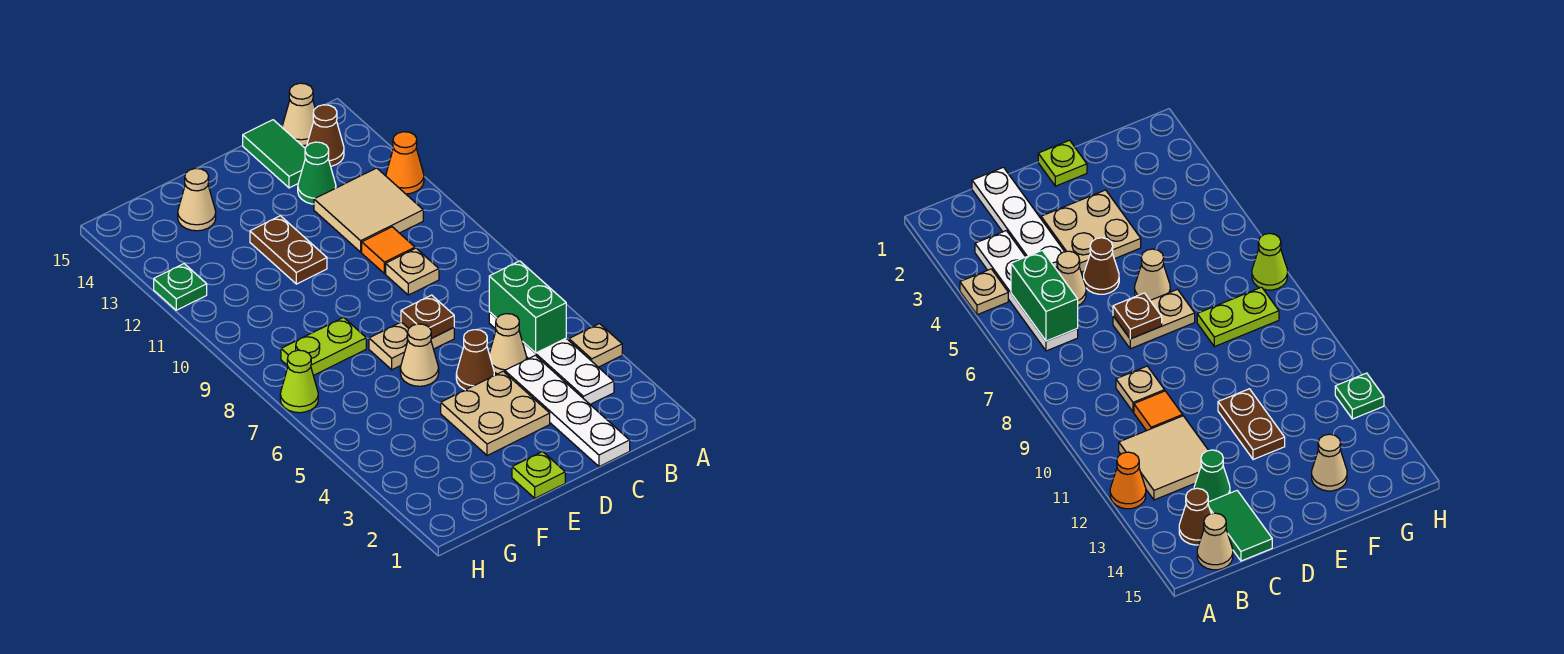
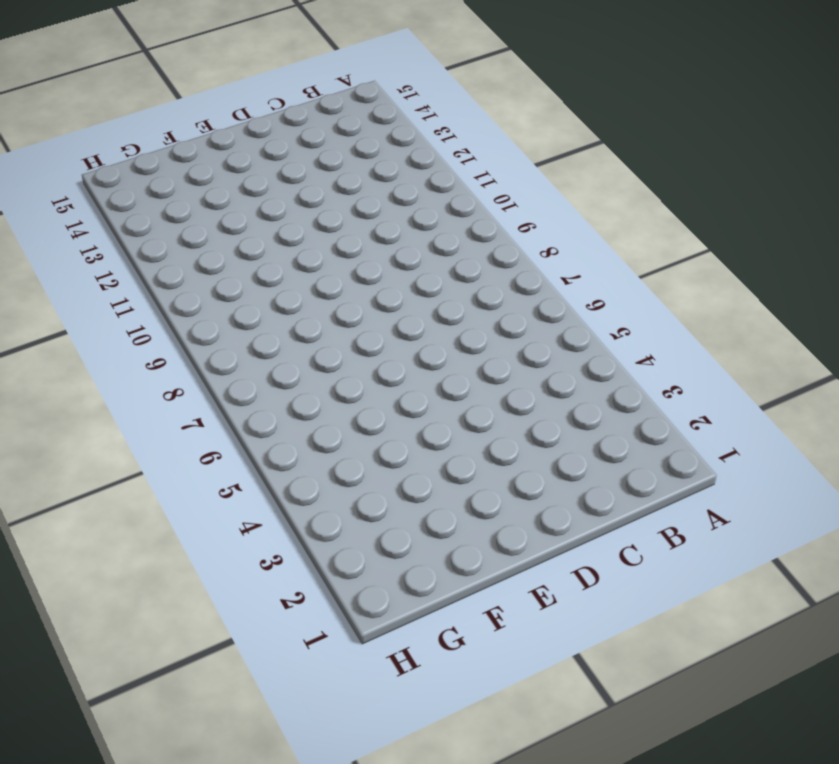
none -> tan 1x1 plate [569,324,622,367]
none -> orange 1x1 cone [386,132,424,194]
none -> white 1x4 plate [489,312,614,404]

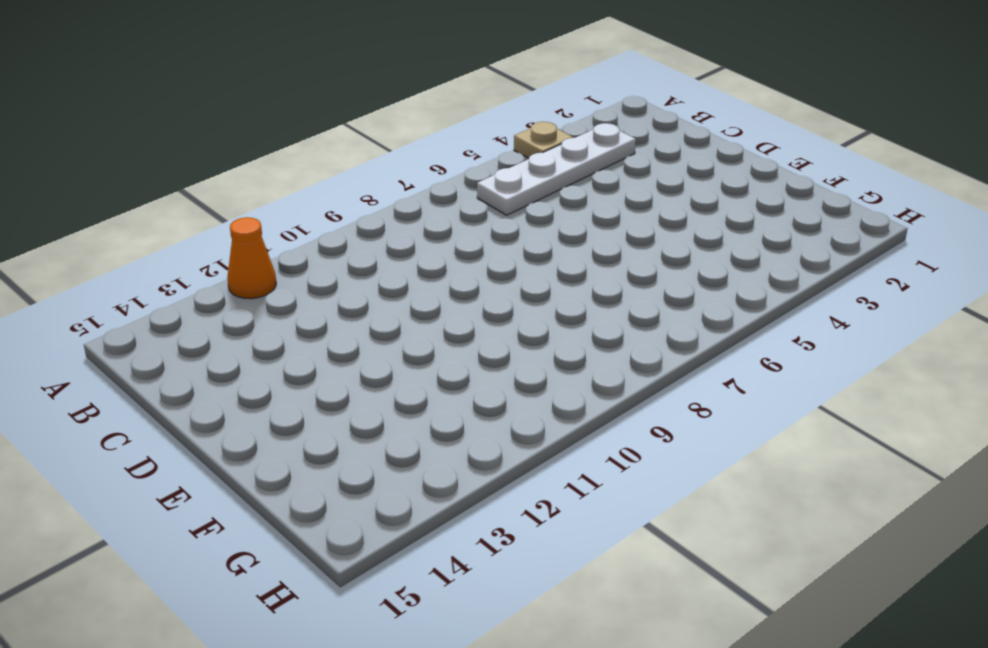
none -> tan 2x2 tile [314,168,423,252]
none -> brown 1x1 cone [307,105,344,166]
none -> tan 1x1 cone [282,83,315,146]

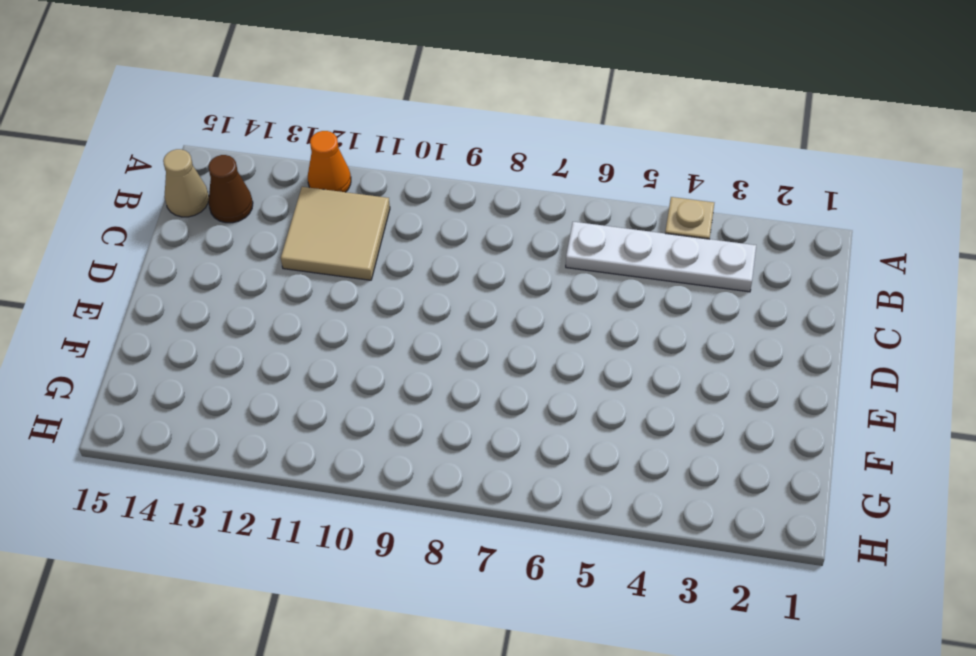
none -> white 1x4 plate [505,355,630,466]
none -> tan 1x1 cone [489,314,527,374]
none -> tan 1x1 plate [386,248,439,295]

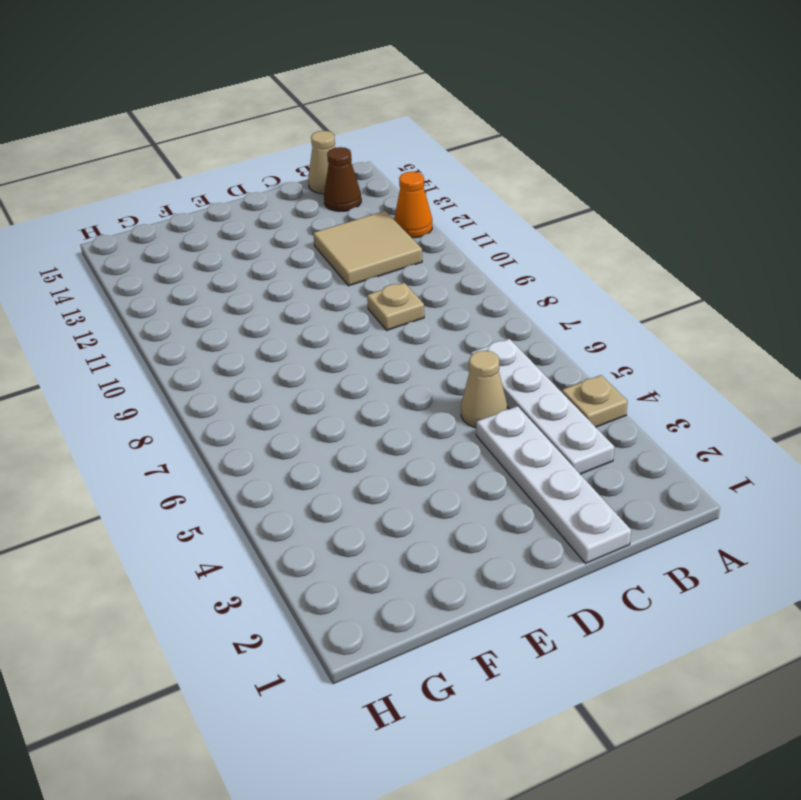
none -> orange 1x1 tile [362,227,415,274]
none -> green 1x1 cone [298,142,336,204]
none -> green 1x2 tile [243,120,305,188]

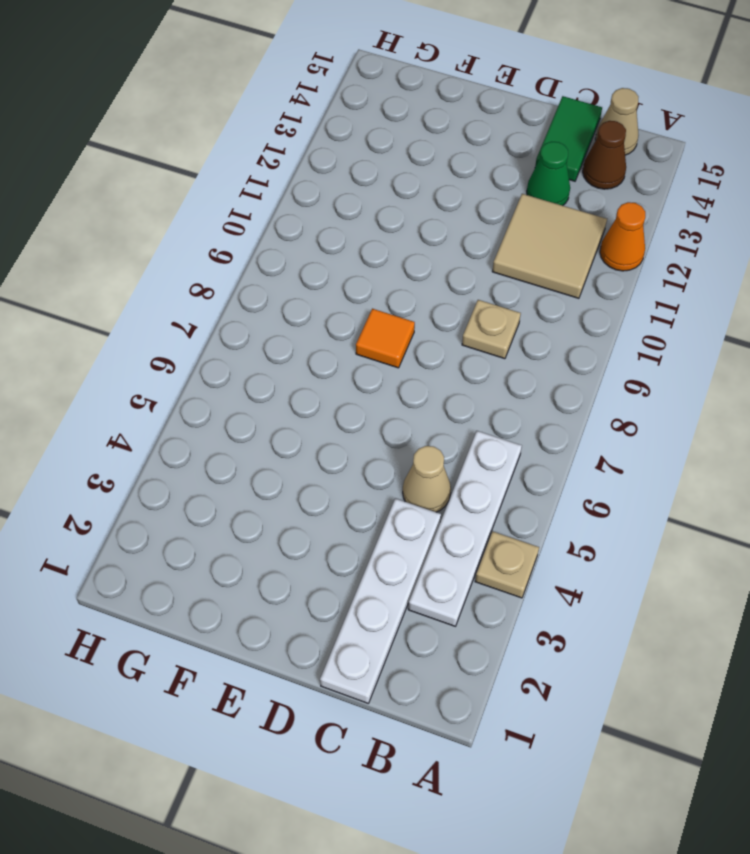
orange 1x1 tile [356,309,415,368] -> orange 1x1 tile moved to [362,227,415,274]
none -> tan 2x2 plate [441,371,550,456]
none -> brown 1x1 cone [456,330,494,390]
none -> tan 1x2 plate [369,322,454,370]

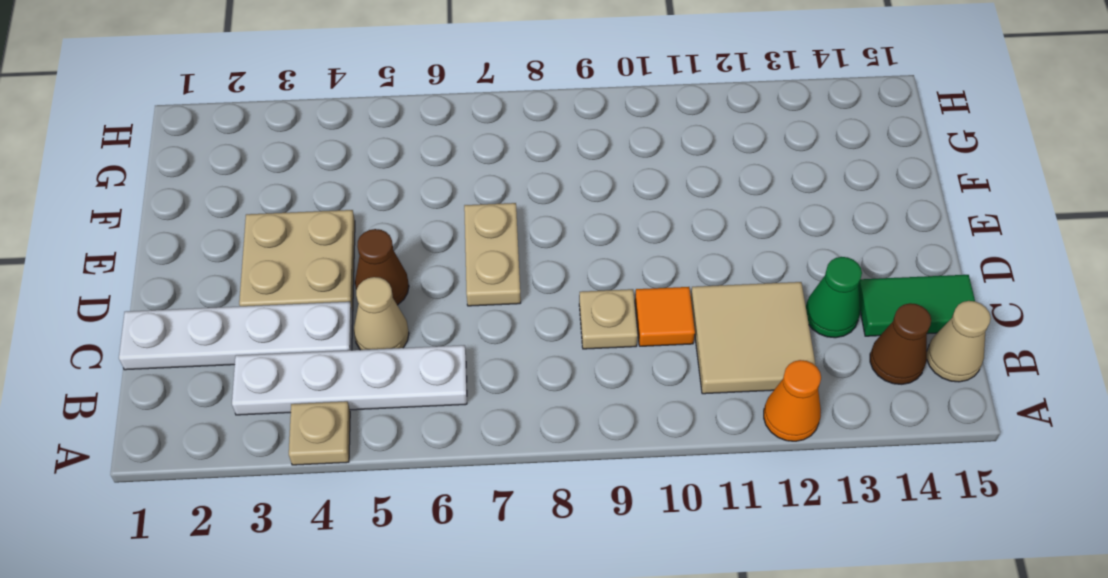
none -> lime 1x1 plate [512,452,565,498]
none -> tan 1x1 cone [400,324,439,386]
none -> brown 1x2 plate [250,216,327,284]

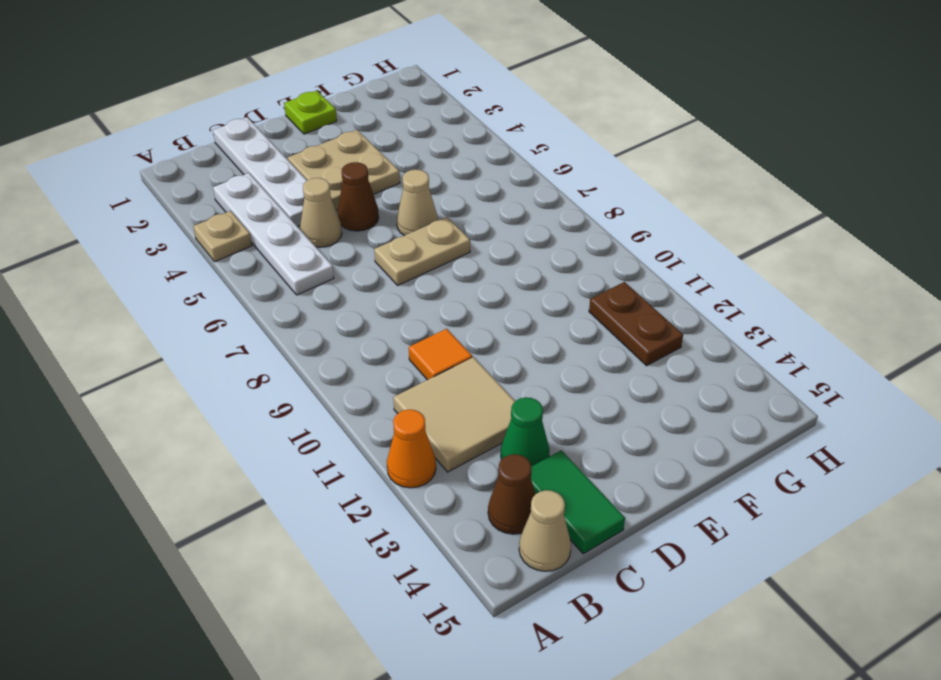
brown 1x2 plate [589,282,683,366] -> brown 1x2 plate moved to [250,216,327,284]
none -> tan 1x1 plate [386,248,439,295]
none -> lime 1x2 plate [281,317,366,376]
none -> tan 1x1 cone [178,168,216,231]

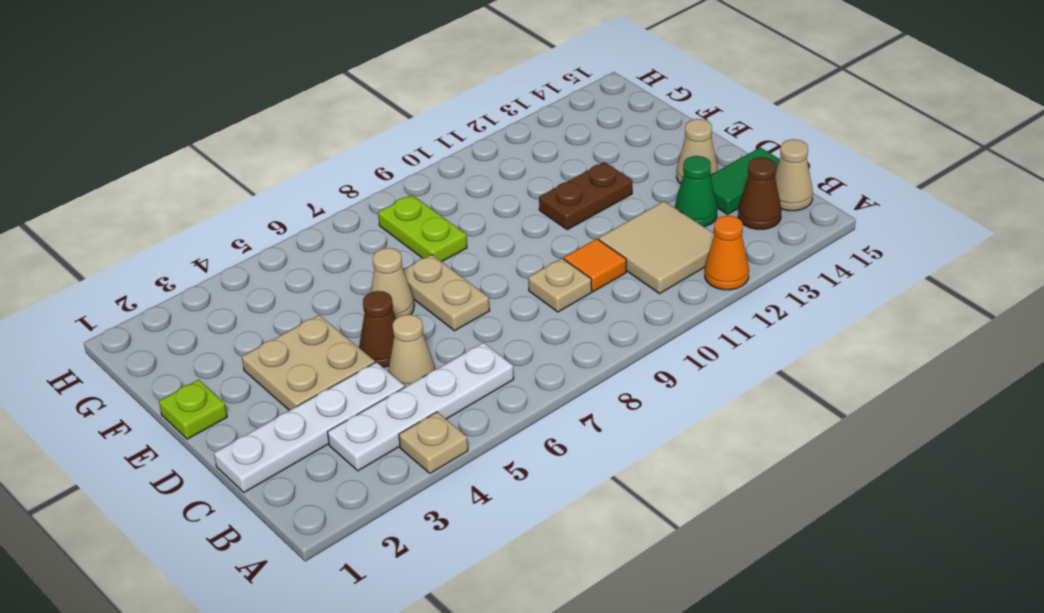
tan 1x1 cone [677,119,718,184] -> tan 1x1 cone moved to [178,168,216,231]
none -> lime 1x1 cone [280,350,318,413]
none -> green 1x1 plate [154,264,207,310]
none -> green 1x2 brick [489,261,566,353]

